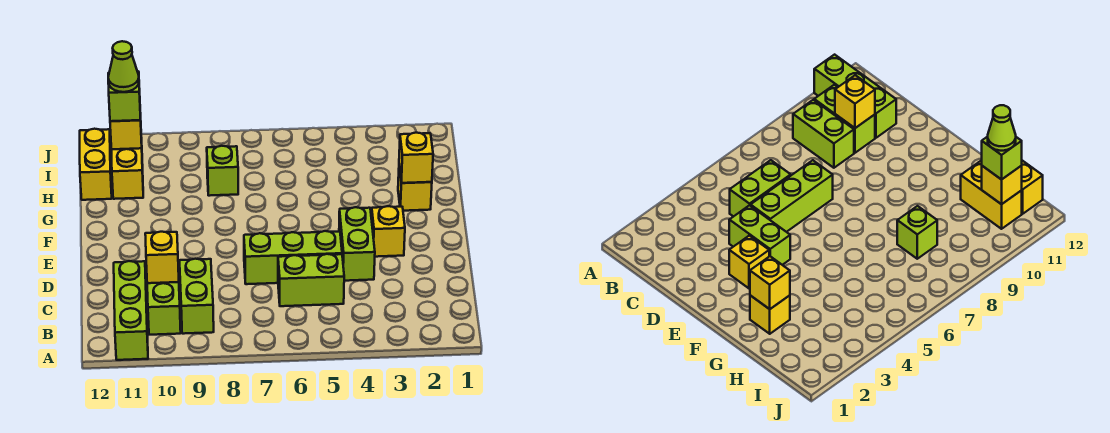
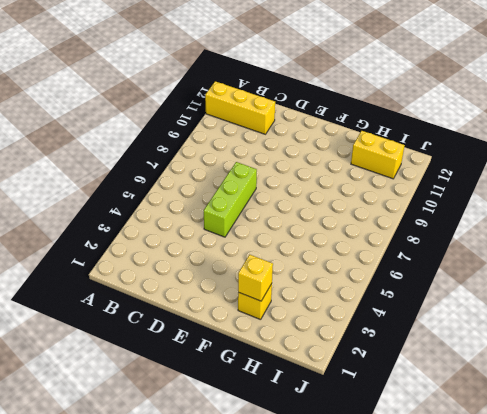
yellow 1x3 brick [205,81,275,134] -> lime 1x3 brick [114,261,148,360]
none -> lime 1x2 brick [180,259,214,334]
none -> lime 1x2 brick [147,282,181,335]
none -> lime 1x2 brick [278,254,344,306]

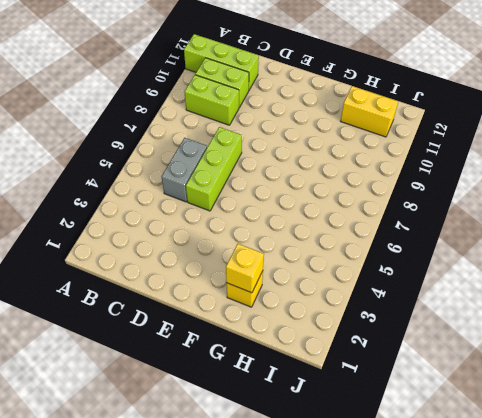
grey 1x2 brick [162,138,207,202] -> lime 1x2 brick [278,254,344,306]
none -> lime 1x2 brick [339,207,375,281]
none -> yellow 1x1 brick [372,206,405,257]
none -> lime 1x1 brick [207,146,238,196]

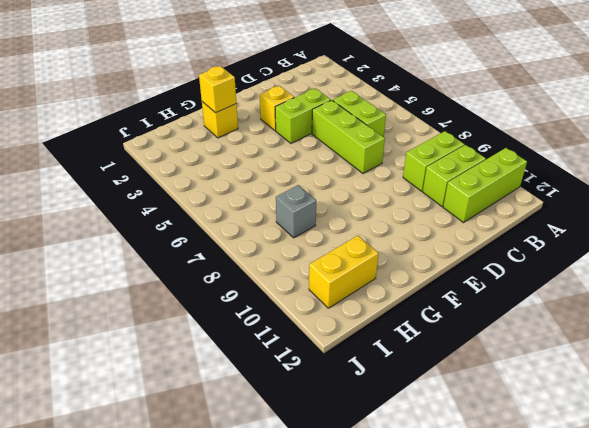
grey 1x1 brick [276,185,316,238] -> lime 1x1 brick [207,146,238,196]
none -> yellow 1x2 brick [80,129,112,200]
none -> yellow 1x1 brick [145,232,179,283]
none -> yellow 1x1 brick [110,113,142,149]

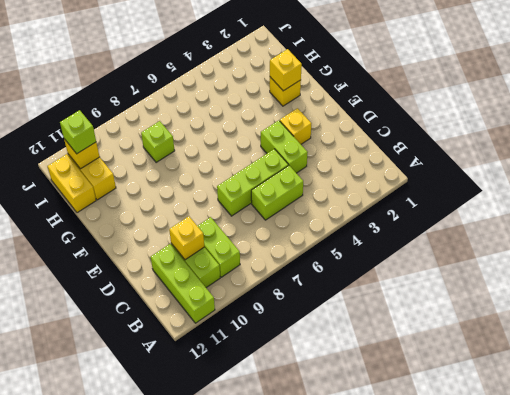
none -> lime 1x1 cone [108,41,139,92]

